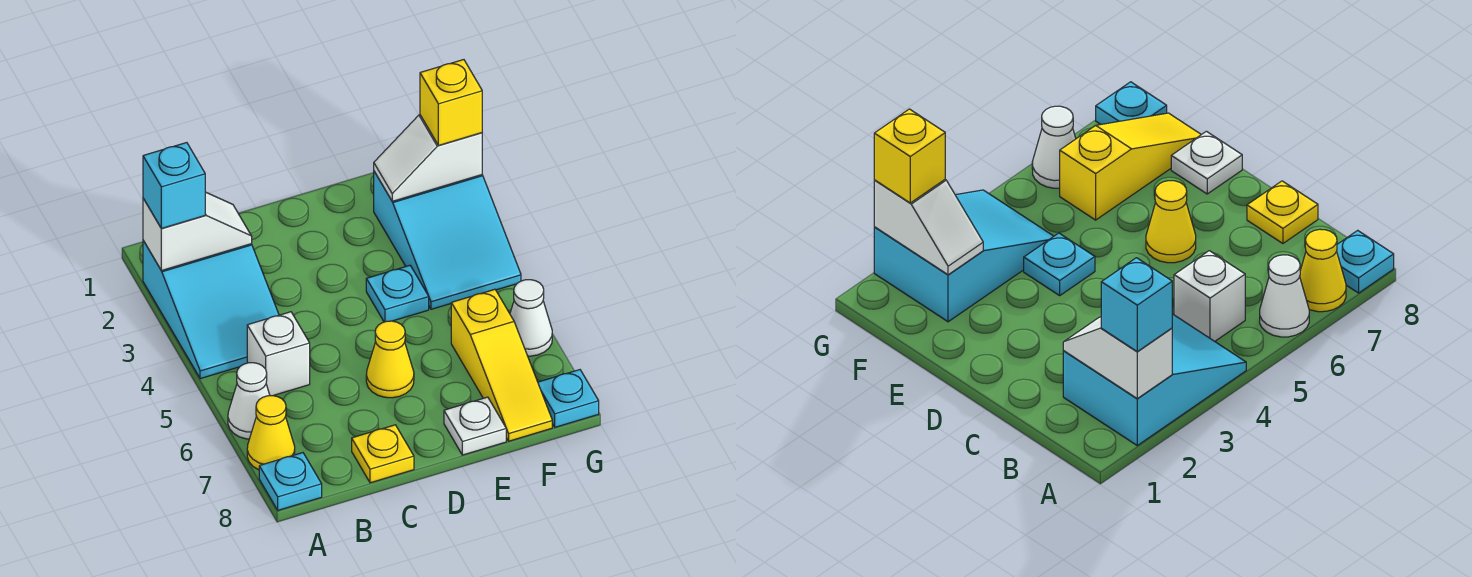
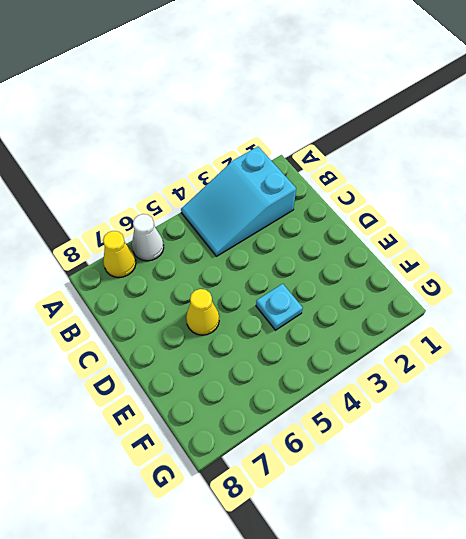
none -> cyan 1x1 plate [259,453,322,510]
none -> white 1x1 brick [247,312,310,396]
none -> yellow 1x1 plate [352,425,414,483]

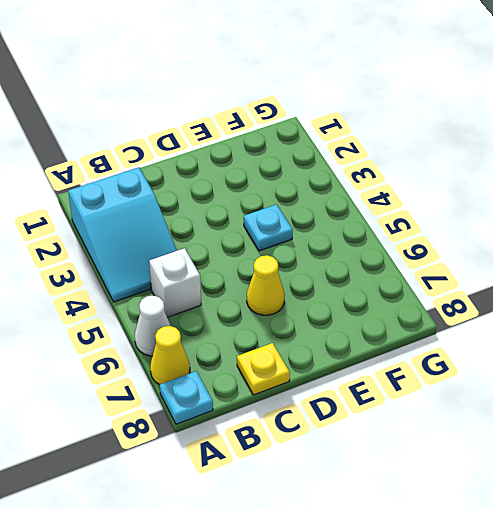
none -> white 1x1 plate [444,397,506,455]
none -> cyan 2x3 slope [374,172,521,309]
none -> yellow 1x3 slope [451,289,552,441]

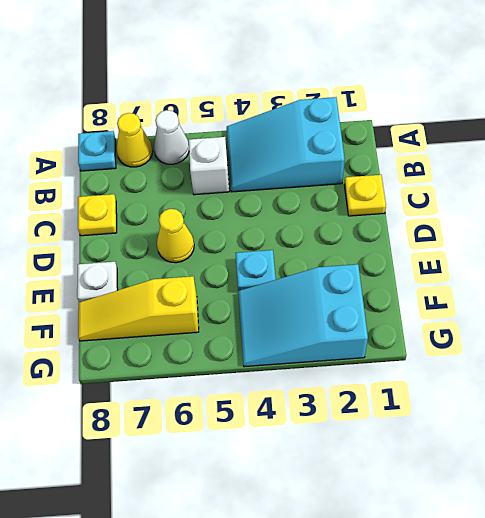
yellow 1x1 plate [344,175,386,216] -> none
none -> white 1x1 cone [510,280,552,356]
none -> cyan 1x1 plate [538,370,599,427]
none -> white 1x2 slope [143,192,252,271]

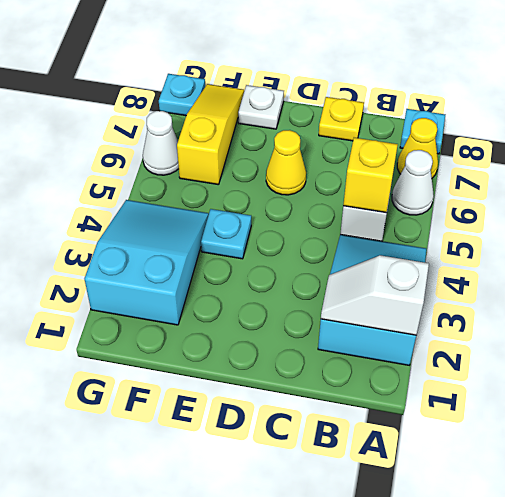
yellow 1x1 brick [343,138,398,213] -> yellow 1x1 brick moved to [420,60,482,145]
none -> white 1x2 slope [374,115,482,201]
none -> cyan 1x1 brick [143,143,205,228]

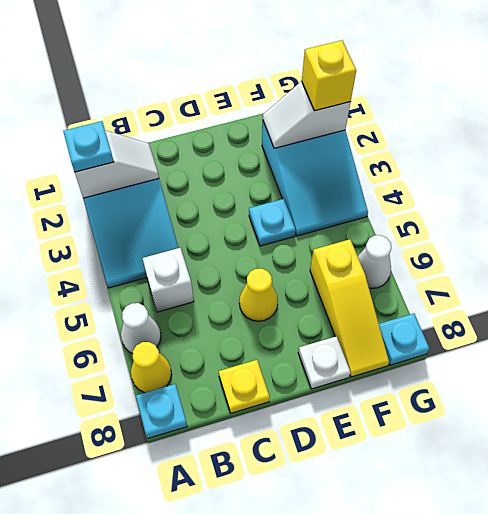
cyan 1x1 plate [63,121,114,172] -> cyan 1x1 brick [143,143,205,228]

